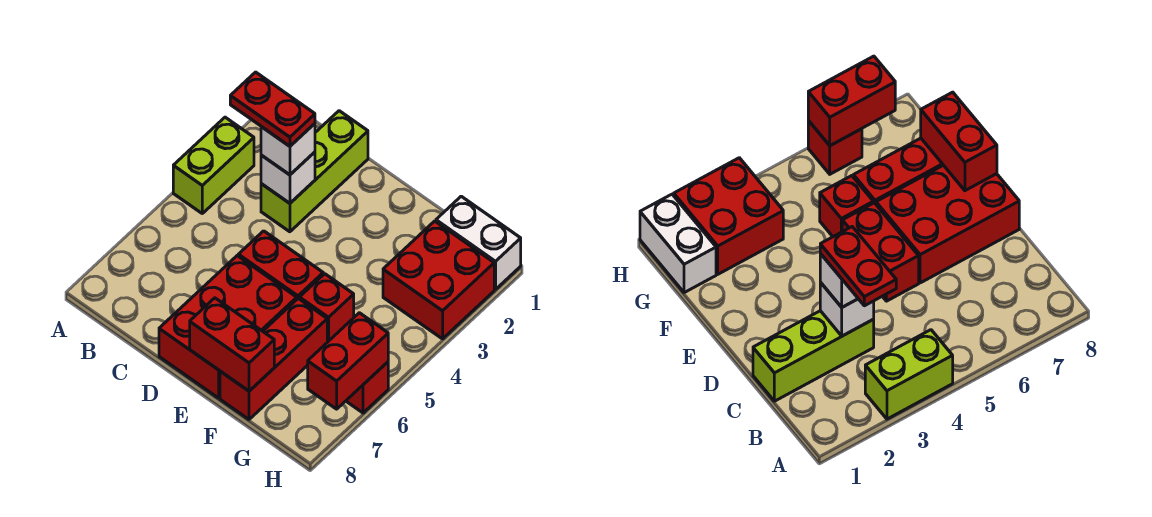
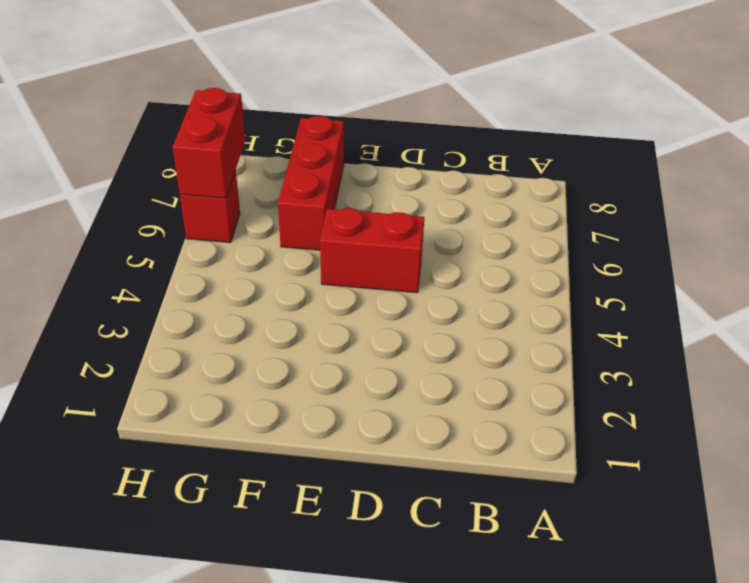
none -> lime 1x2 brick [173,117,254,213]
none -> lime 1x3 brick [261,111,368,232]
none -> red 2x3 brick [159,256,297,398]

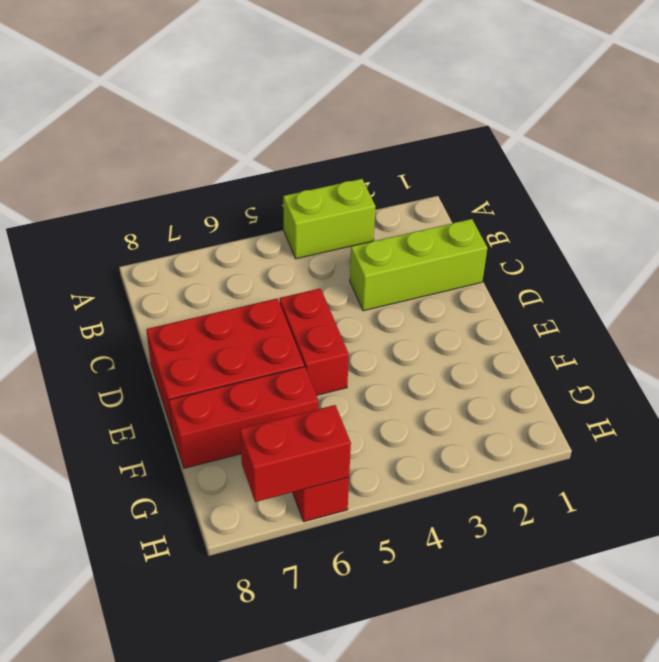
none -> red 1x1 brick [299,274,354,342]
none -> white 1x2 brick [436,196,521,289]
none -> red 2x2 brick [383,221,494,339]

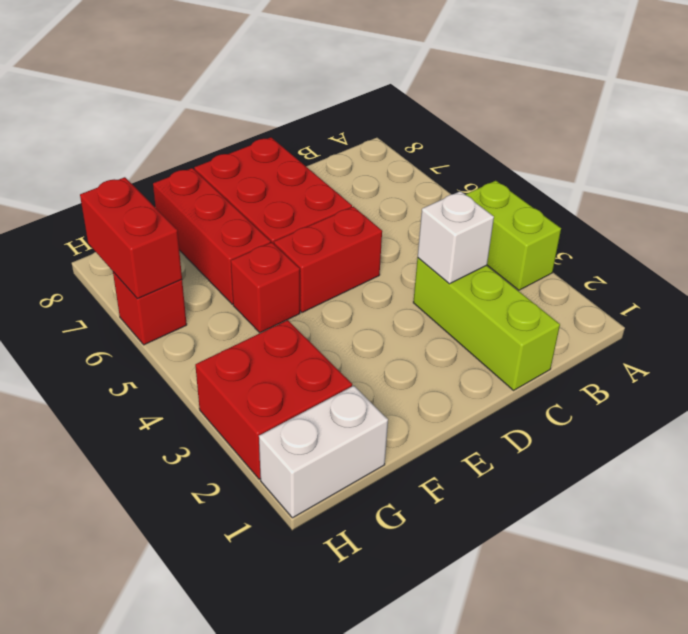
none -> red 1x2 brick [190,298,274,391]
none -> white 1x1 brick [261,124,315,175]
none -> red 1x2 plate [230,72,315,146]

